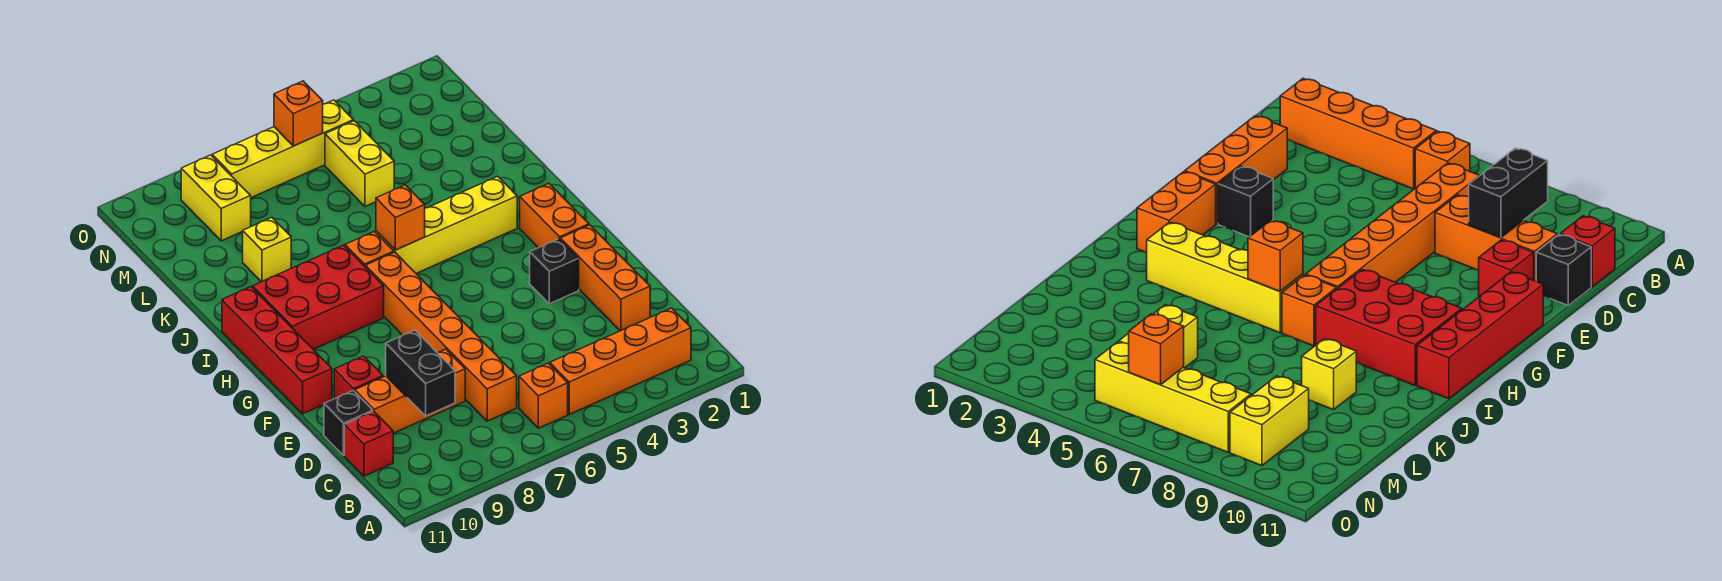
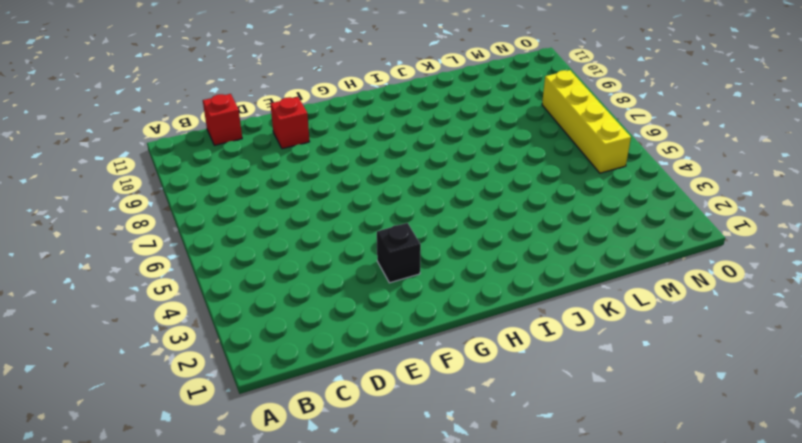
none -> orange 1x4 brick [550,308,691,414]
none -> orange 1x1 brick [519,363,568,428]
none -> orange 1x6 brick [366,252,517,421]

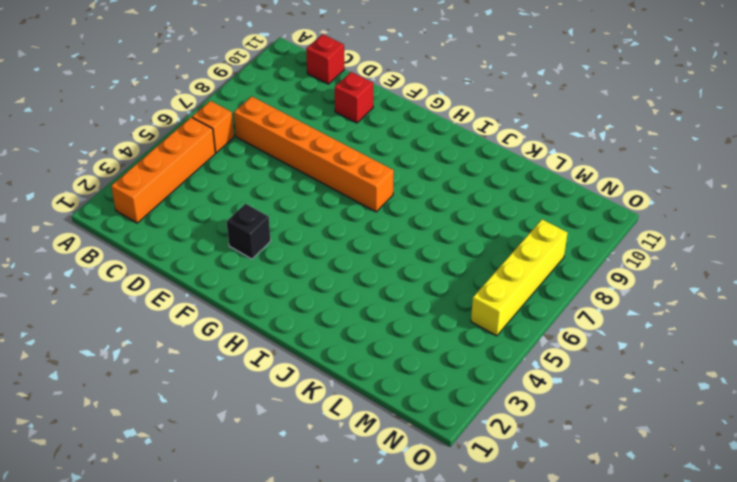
none -> orange 1x3 brick [561,225,650,331]
none -> orange 1x3 brick [355,349,465,433]
none -> black 1x1 brick [324,391,373,456]

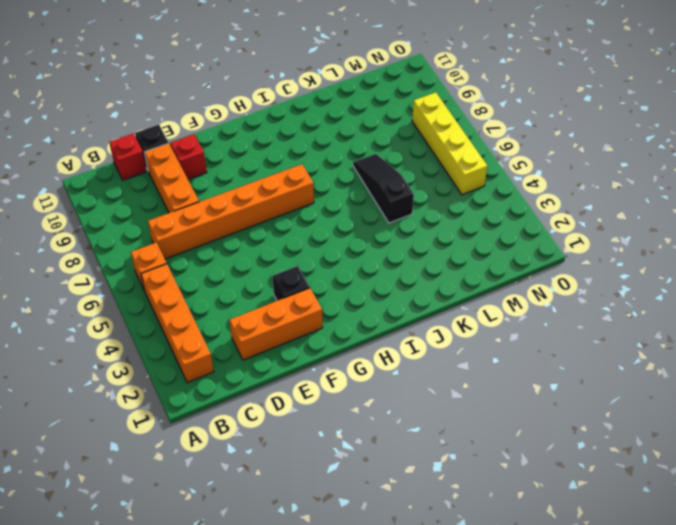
black 1x3 slope [353,154,414,223] -> none
none -> red 1x4 brick [222,287,332,414]
none -> orange 1x2 brick [520,184,589,248]
none -> red 2x3 brick [253,245,384,349]

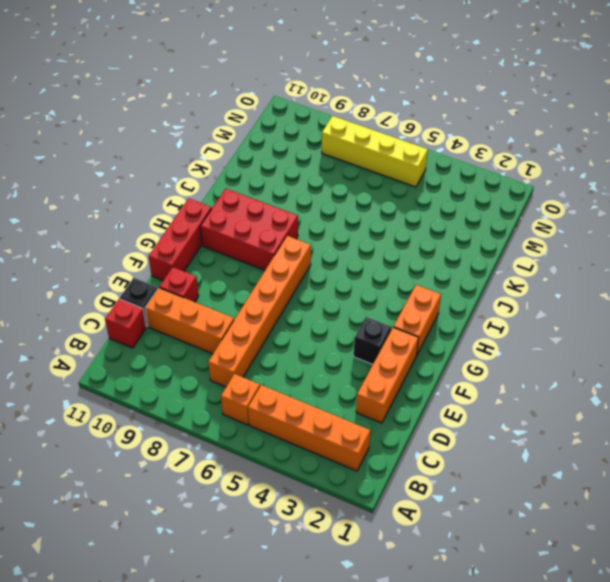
red 1x3 brick [149,198,212,281] -> red 1x4 brick [222,287,332,414]
none -> yellow 1x4 brick [376,176,517,273]
none -> orange 1x1 brick [345,231,394,267]
none -> yellow 1x1 brick [243,218,291,282]

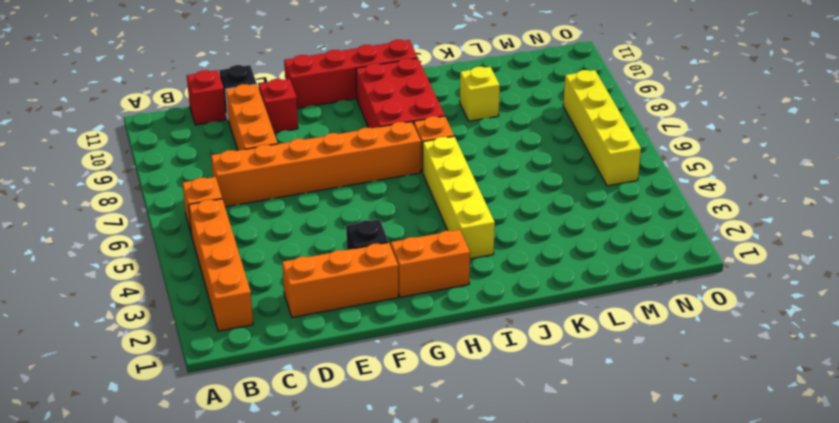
none -> yellow 1x2 brick [325,121,394,207]
none -> yellow 1x2 brick [181,155,251,241]
none -> black 1x2 brick [386,330,455,416]

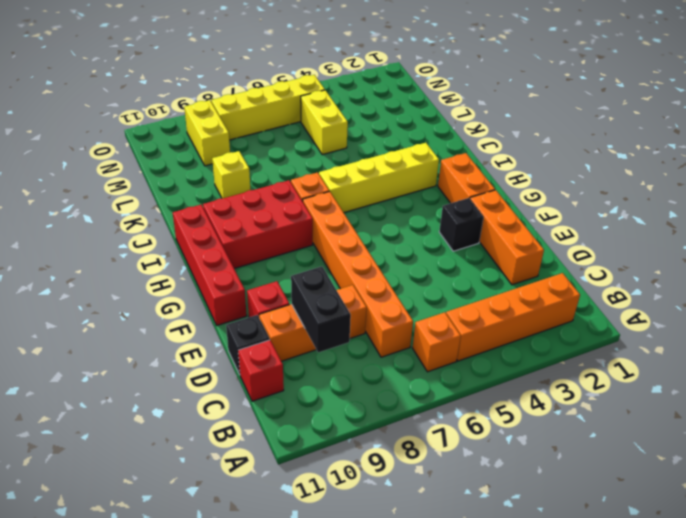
none -> orange 1x1 brick [376,185,425,250]
none -> orange 1x1 brick [274,81,323,146]

